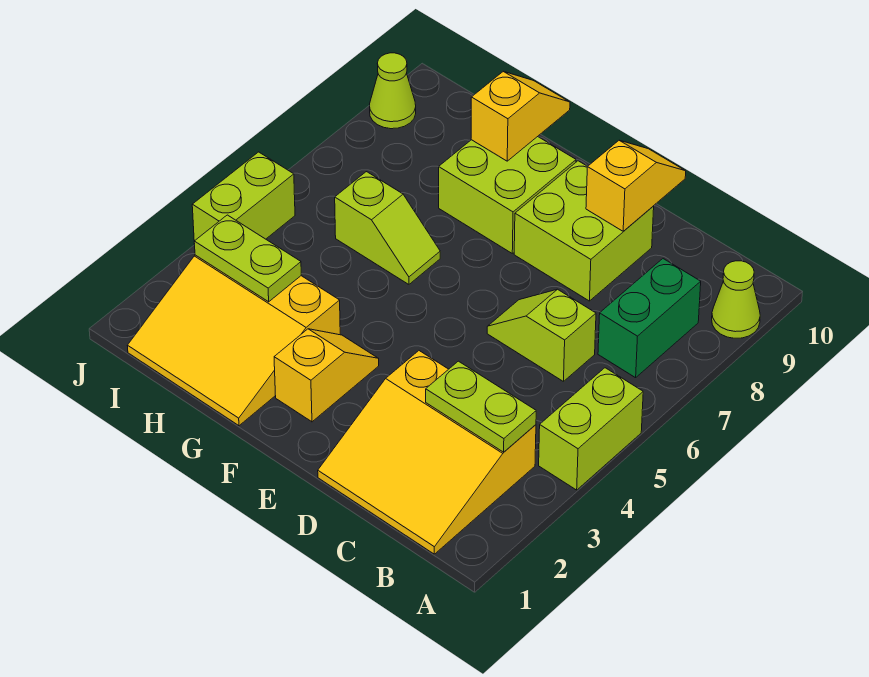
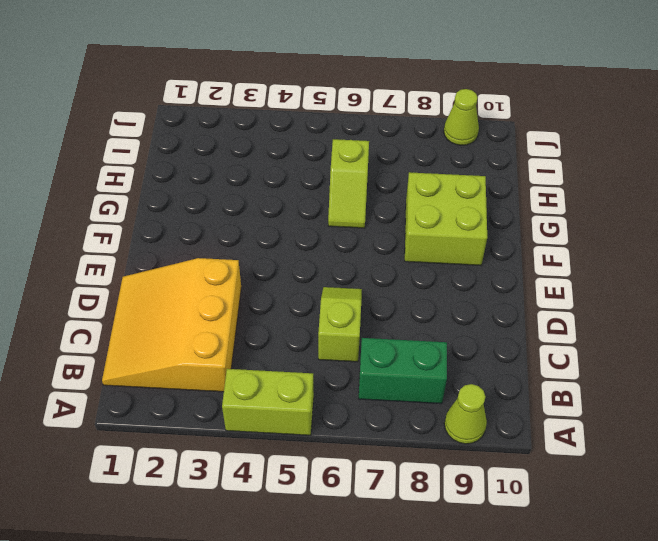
none -> lime 2x2 brick [514,161,654,301]
none -> yellow 1x2 slope [274,329,379,422]
none -> yellow 3x3 slope [127,255,340,426]

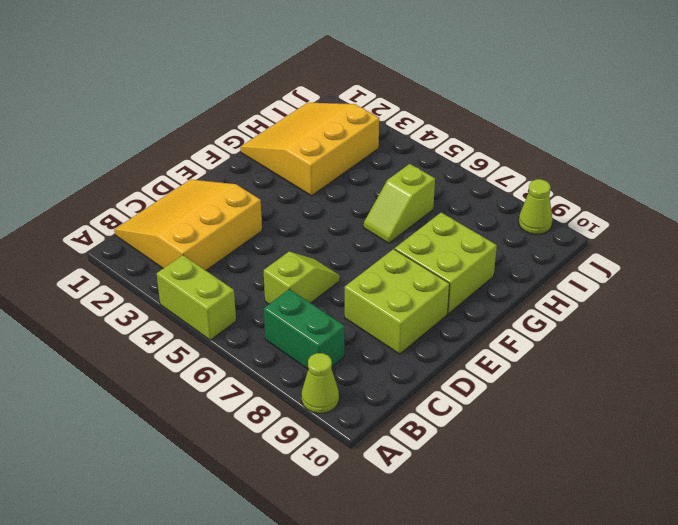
none -> yellow 1x2 slope [274,329,379,422]
none -> lime 1x2 brick [192,152,295,246]
none -> lime 1x2 plate [426,361,536,452]

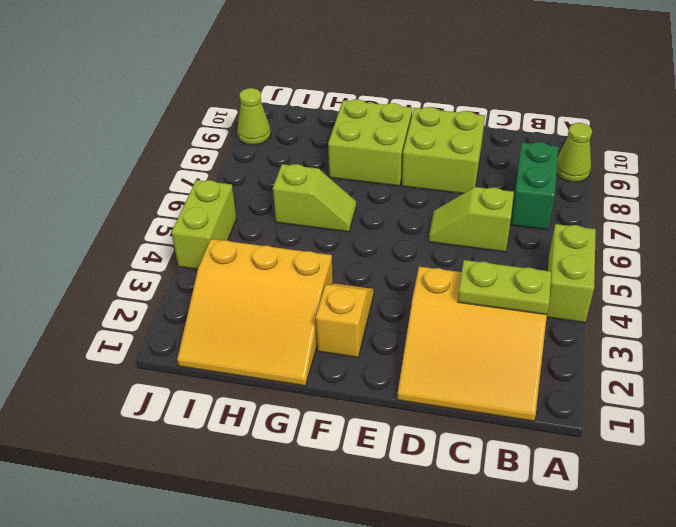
none -> yellow 1x2 slope [586,140,686,231]
none -> yellow 1x2 slope [471,72,570,161]
none -> lime 1x2 plate [194,215,301,302]

